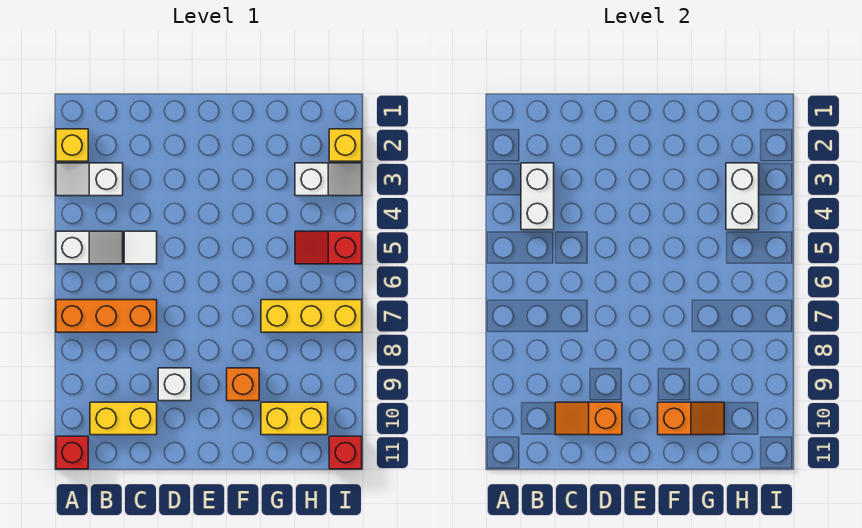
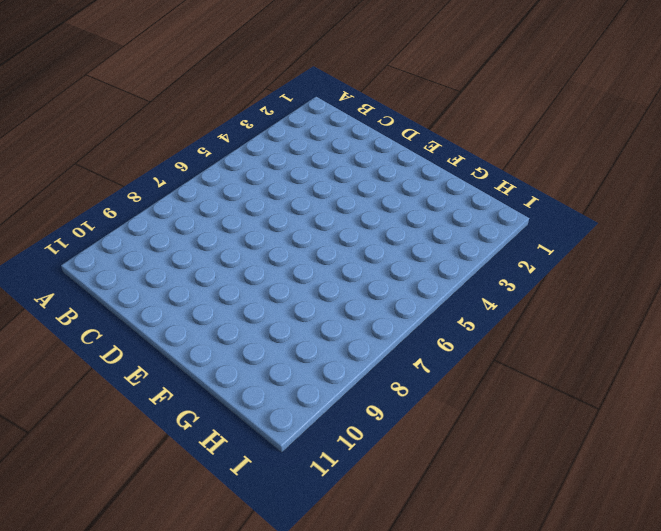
none -> yellow 1x1 brick [56,129,88,161]
none -> white 1x2 slope [56,163,123,196]
none -> white 1x2 slope [56,231,123,264]

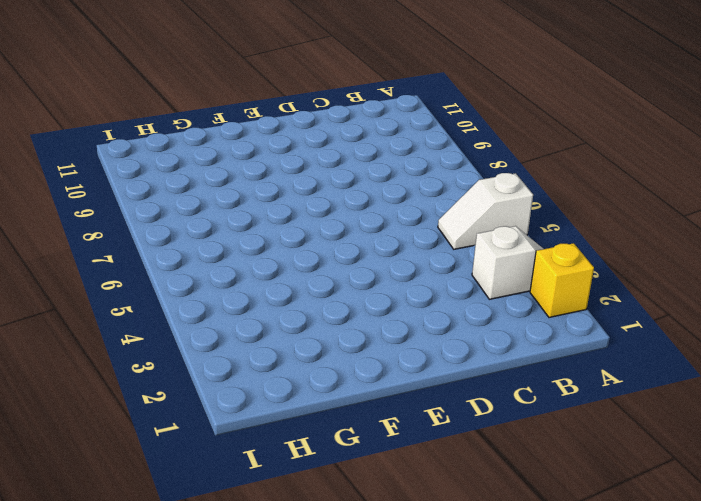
none -> orange 1x3 brick [56,300,157,332]
none -> red 1x1 brick [56,436,88,469]
none -> yellow 1x2 brick [90,402,157,435]

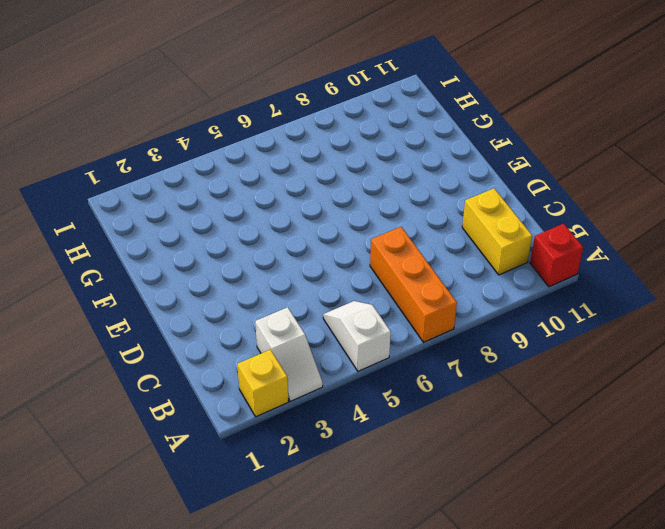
none -> white 1x1 tile [124,231,157,264]
none -> white 1x1 brick [158,368,191,401]
none -> orange 1x1 brick [227,368,259,401]

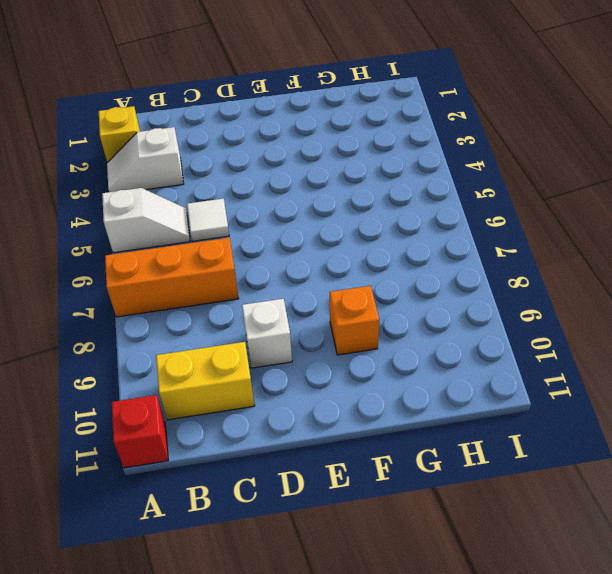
none -> yellow 1x3 brick [261,300,362,332]
none -> yellow 1x2 brick [261,402,328,435]
none -> white 1x2 slope [295,163,362,196]

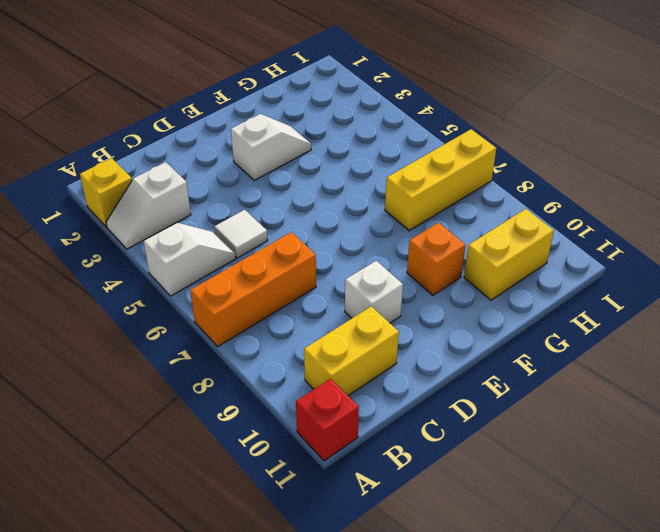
white 1x2 slope [231,114,311,180] -> white 1x2 slope moved to [295,163,362,196]
none -> red 1x2 slope [295,231,362,264]
none -> yellow 1x1 brick [329,129,362,161]
none -> red 1x1 brick [329,436,362,469]

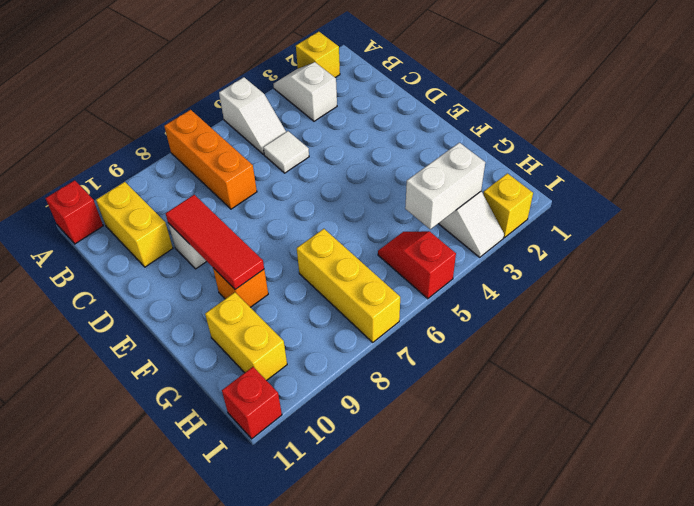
red 1x3 tile [166,195,264,290] -> none
none -> white 1x2 brick [521,163,554,230]
none -> orange 1x2 slope [555,402,622,435]
none -> orange 1x2 slope [658,402,724,435]

